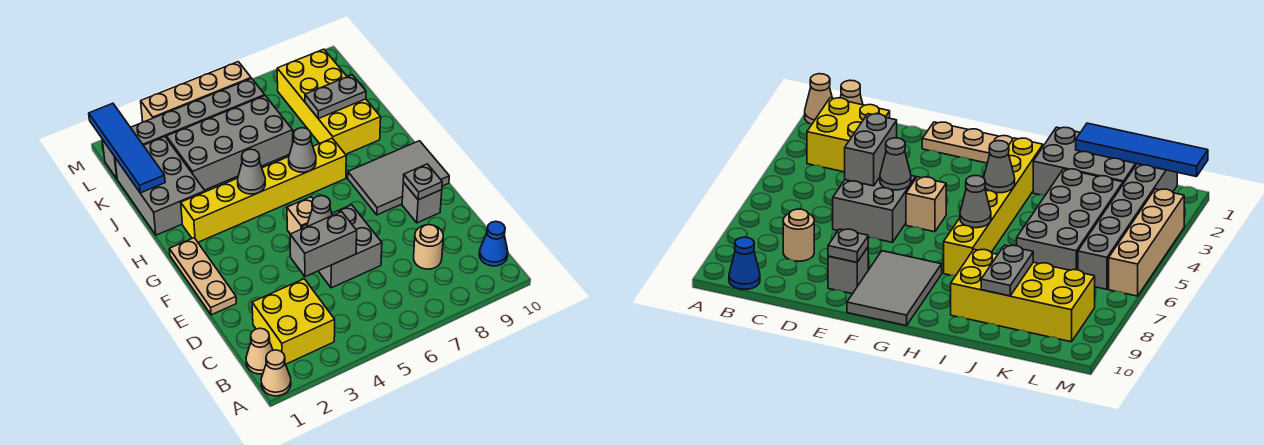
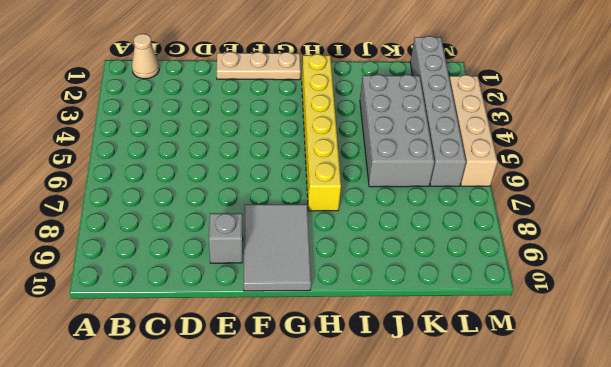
none -> tan 1x1 cone [261,350,291,396]
none -> yellow 2x2 brick [252,279,335,364]
none -> blue 1x1 cone [479,221,508,266]

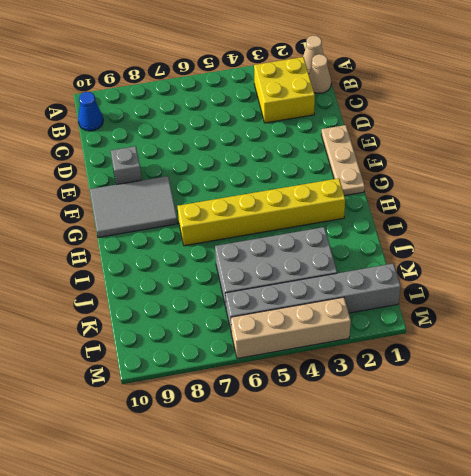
none -> tan 1x1 round brick [414,225,443,269]
none -> grey 2x2 brick [302,205,382,288]
none -> tan 1x1 brick [287,197,313,234]

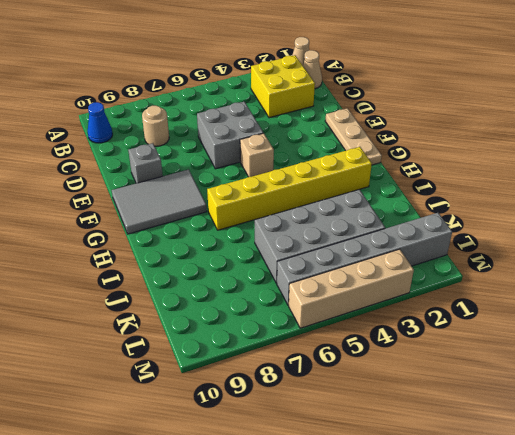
none -> grey 2x3 brick [115,137,205,235]
none -> yellow 2x4 brick [277,49,381,154]
none -> grey 1x2 brick [290,212,357,277]

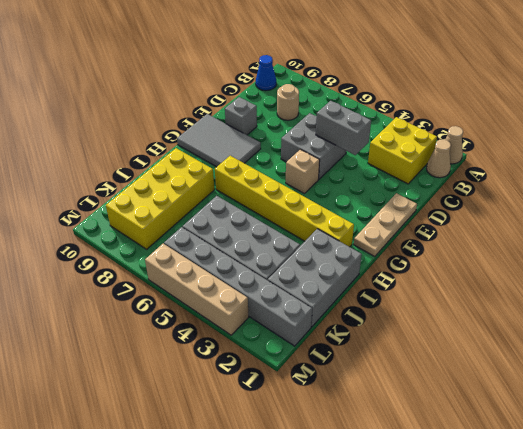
none -> grey 1x1 cone [307,196,332,227]
none -> grey 1x1 plate [403,164,442,200]
none -> grey 1x1 cone [238,149,265,194]

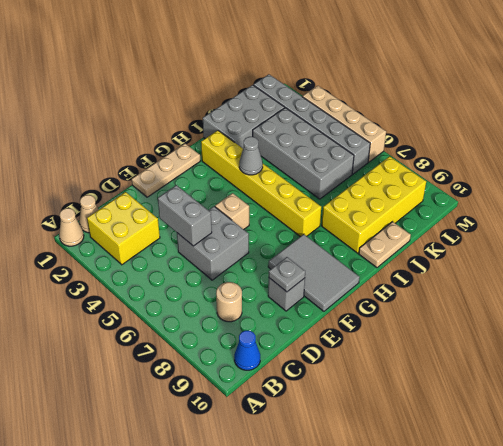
tan 1x2 plate [359,222,411,268] -> none
none -> grey 1x1 cone [307,196,332,227]
none -> grey 1x1 cone [289,128,316,172]
none -> blue 1x4 tile [89,103,165,193]

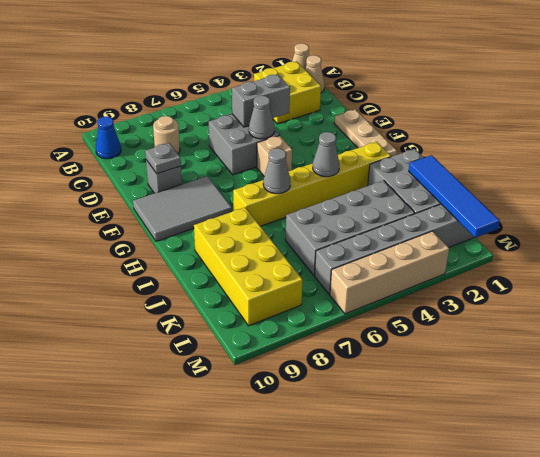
none -> grey 1x2 plate [305,75,366,119]

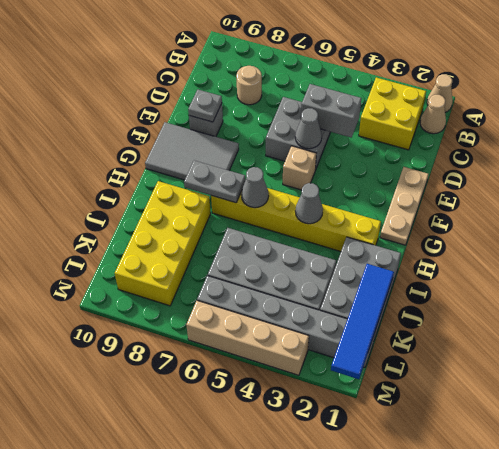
grey 1x2 plate [184,161,246,203] -> grey 1x2 plate moved to [305,75,366,119]
none -> blue 1x1 cone [479,221,508,266]

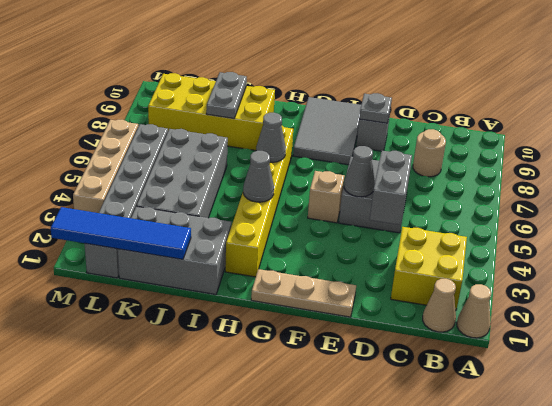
none -> blue 1x1 cone [479,221,508,266]

